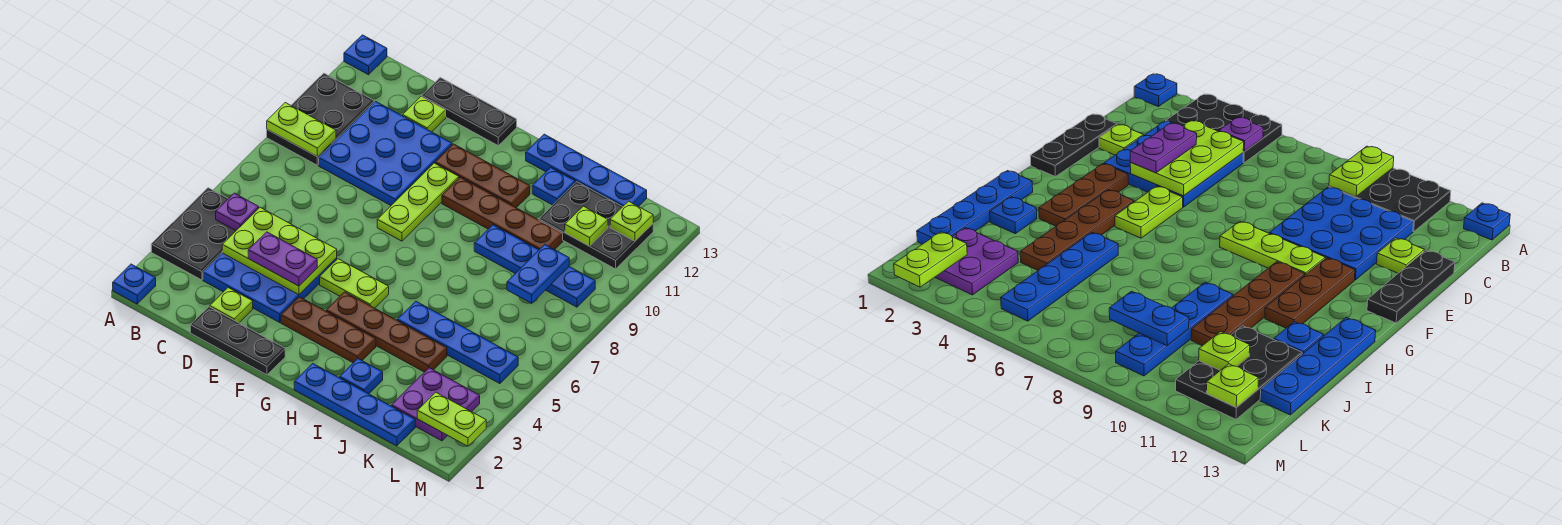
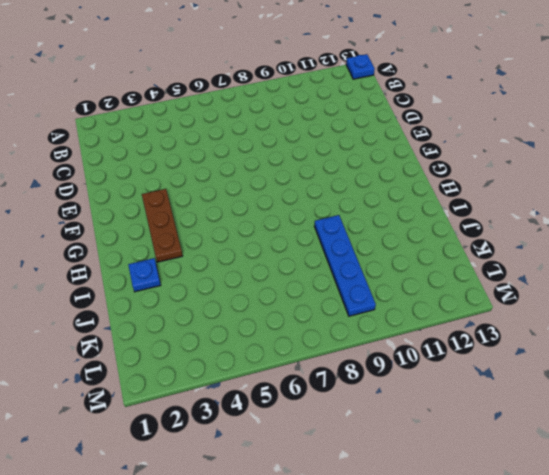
none -> blue 1x1 plate [113,264,156,304]
none -> black 2x3 plate [151,188,235,280]
none -> black 2x3 plate [267,73,374,165]
none -> blue 3x3 plate [203,253,337,322]

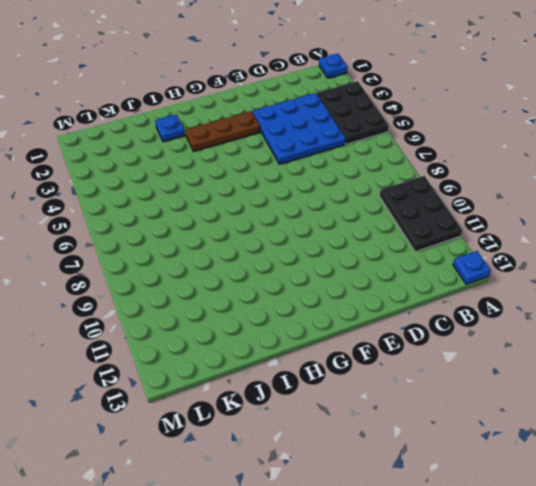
none -> blue 3x3 plate [319,101,452,205]
none -> black 1x3 plate [190,307,285,375]
none -> lime 1x1 plate [210,288,253,323]
none -> lime 1x1 plate [403,97,446,132]

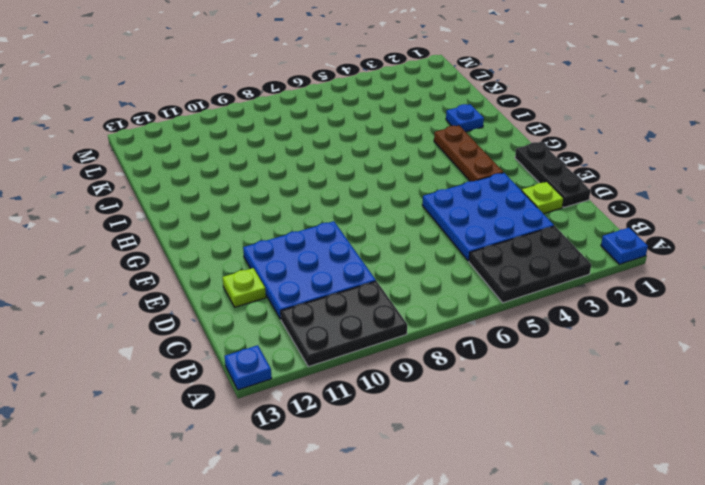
none -> black 1x3 plate [422,78,517,145]
none -> lime 1x2 plate [320,259,389,308]
none -> lime 1x3 plate [377,163,459,241]
none -> brown 1x3 plate [435,144,530,208]

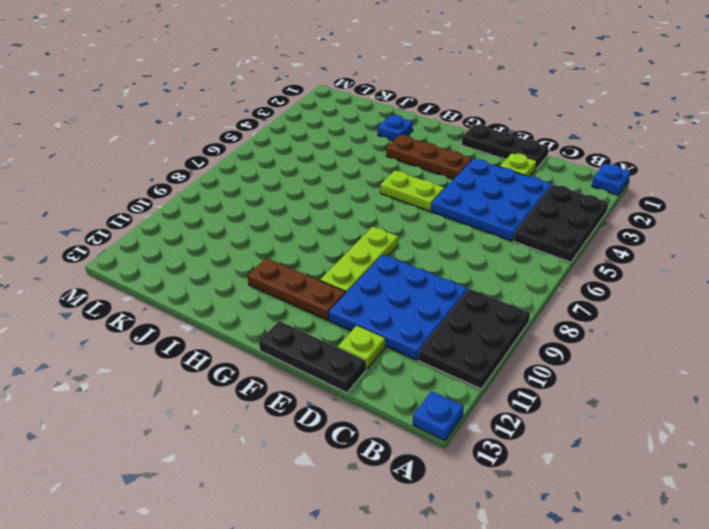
none -> brown 1x4 plate [326,292,447,372]
none -> brown 1x4 plate [442,177,563,250]
none -> blue 1x4 plate [294,363,415,446]
none -> blue 1x4 plate [526,134,647,207]

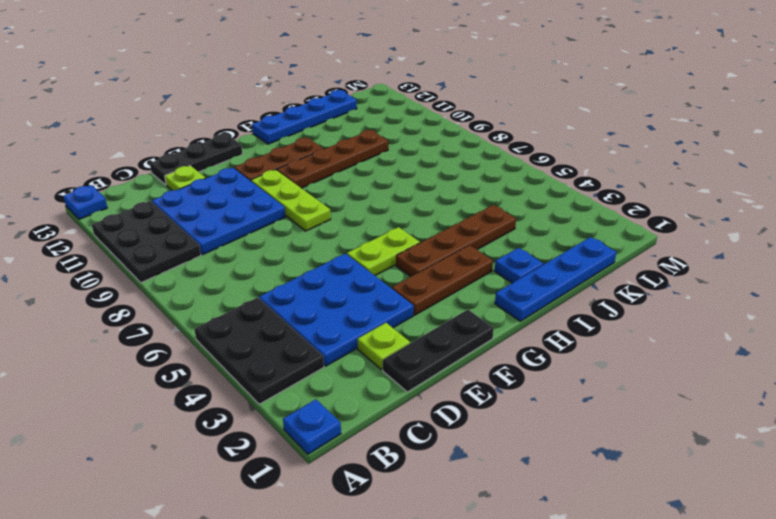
none -> blue 1x4 plate [397,301,518,384]
none -> blue 1x4 plate [474,225,595,307]
none -> blue 1x1 plate [532,168,575,205]
none -> black 2x3 plate [539,182,653,269]

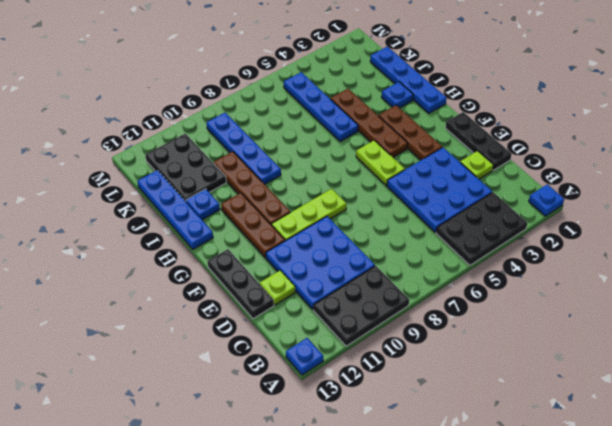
none -> purple 2x2 plate [391,368,480,441]
none -> lime 1x2 plate [267,103,336,157]
none -> purple 1x1 plate [216,193,259,231]
none -> lime 2x3 plate [222,207,337,295]

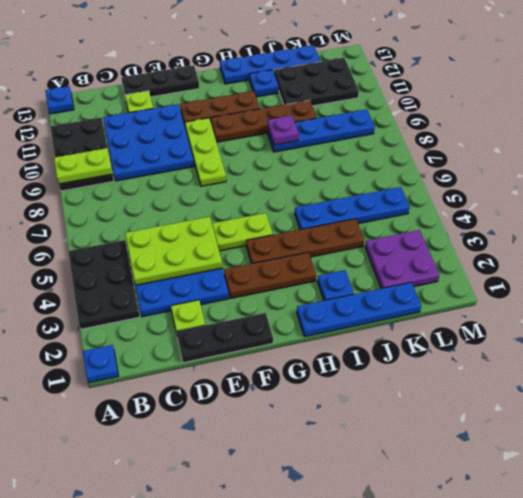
purple 1x1 plate [268,115,299,145] -> purple 1x1 plate moved to [216,193,259,231]
none -> blue 1x2 plate [507,245,569,303]
none -> lime 1x1 plate [565,206,608,246]
none -> lime 1x2 plate [417,392,486,446]
none -> lime 1x1 plate [610,201,653,241]

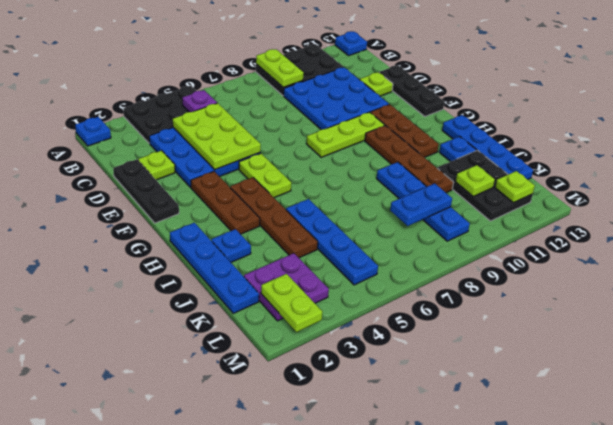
none -> purple 1x2 plate [248,232,317,286]

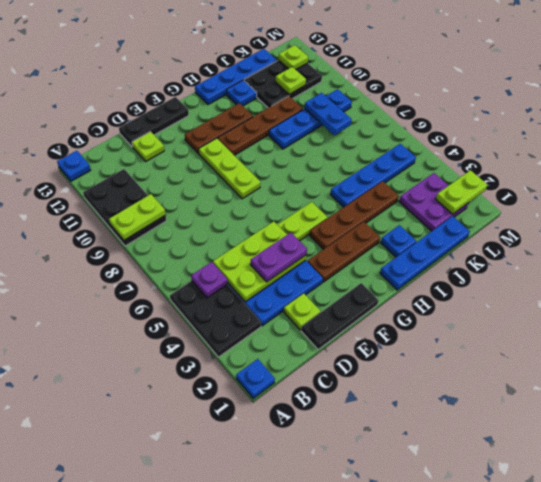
none -> blue 3x3 plate [319,101,452,205]

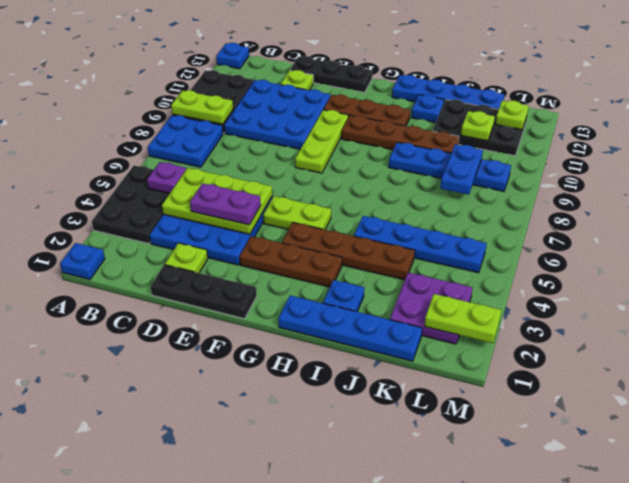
blue 2x2 plate [148,115,223,167] -> none

